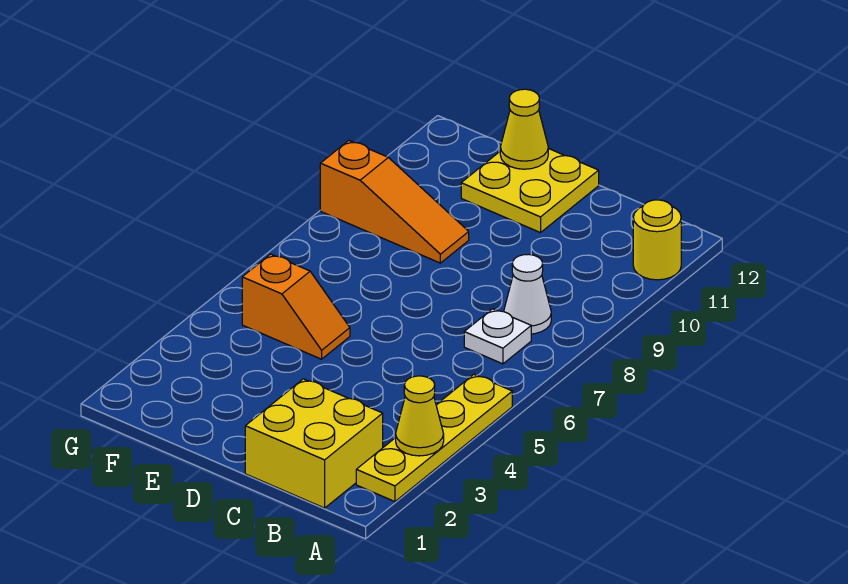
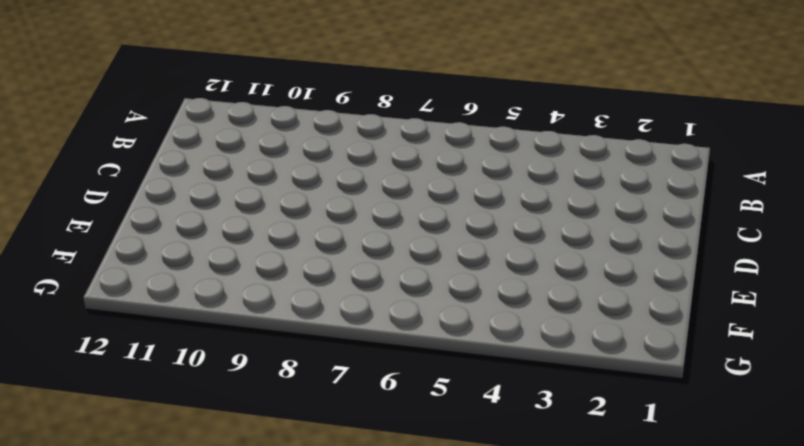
none -> yellow 1x4 plate [356,375,512,502]
none -> yellow 1x1 round brick [633,200,681,280]

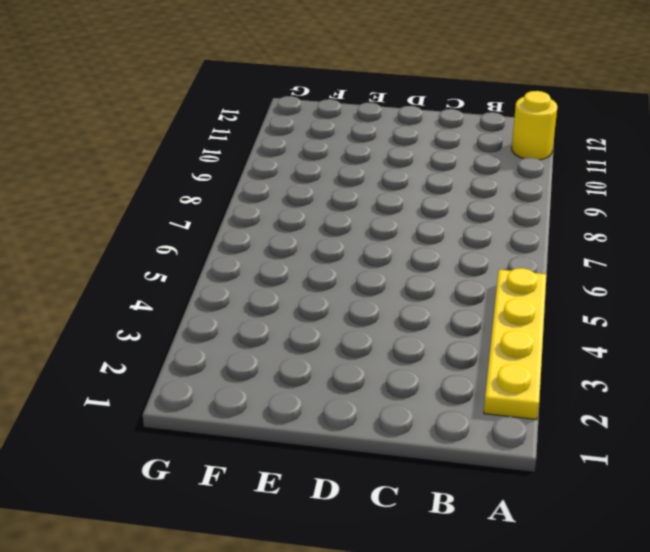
none -> yellow 2x2 brick [245,379,383,508]
none -> white 1x1 plate [464,309,531,364]

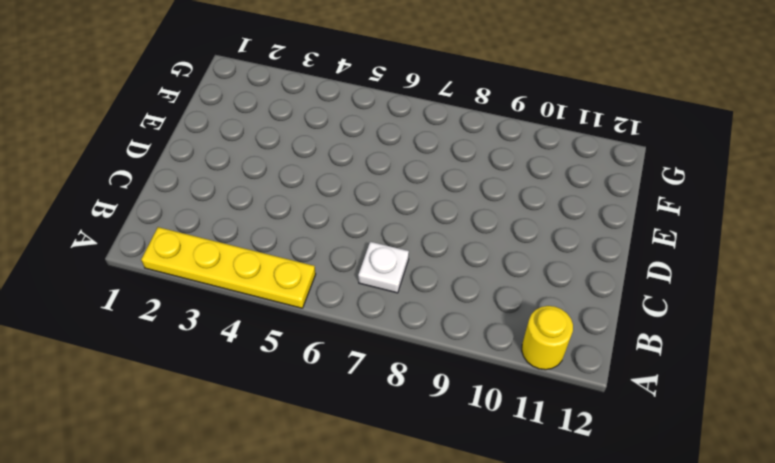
none -> yellow 2x2 brick [245,379,383,508]
none -> white 1x1 cone [504,255,551,334]

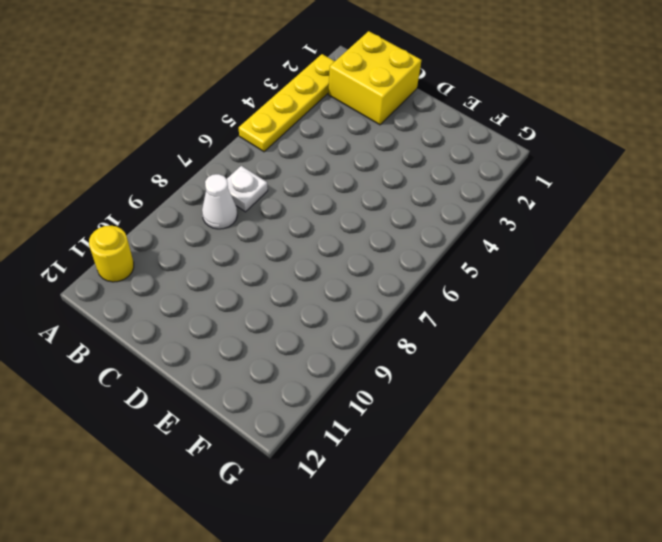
none -> yellow 2x2 plate [461,148,599,233]
none -> orange 1x2 slope [242,254,350,359]

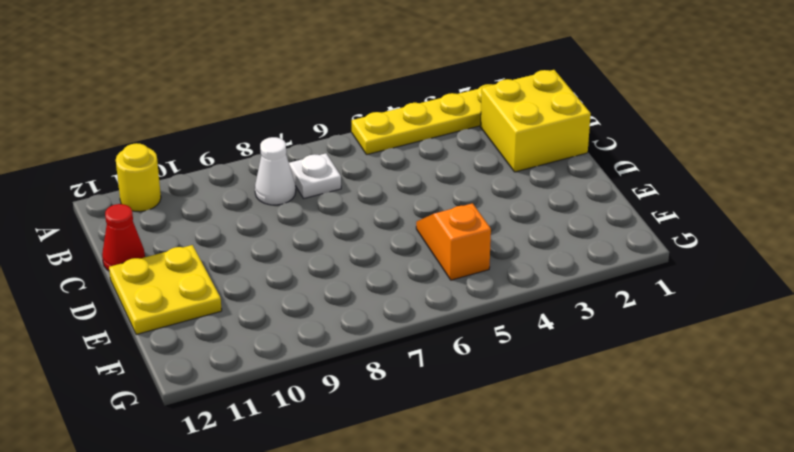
red 1x1 cone [102,204,145,271] -> none
none -> orange 1x3 slope [320,140,469,263]
none -> yellow 1x1 cone [396,376,444,456]

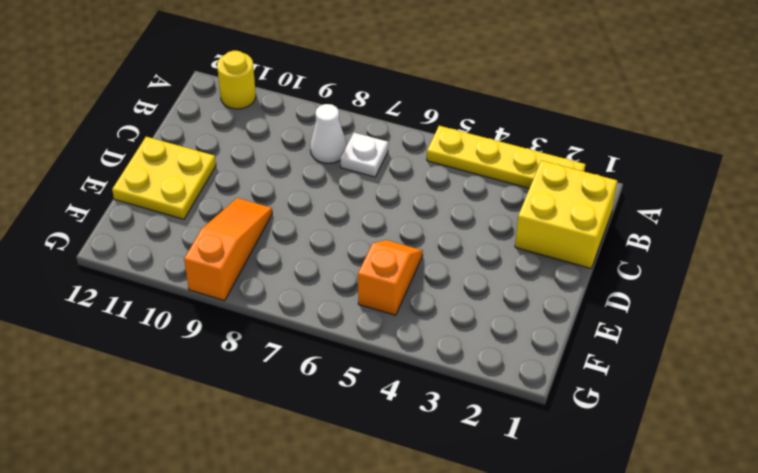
none -> yellow 1x1 cone [396,376,444,456]
none -> yellow 1x1 cone [500,89,548,169]

